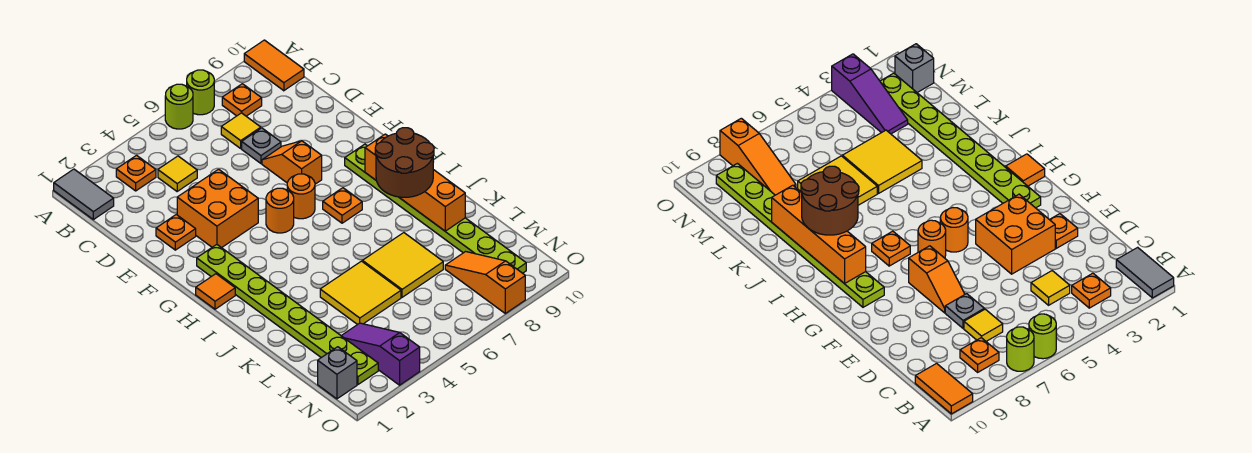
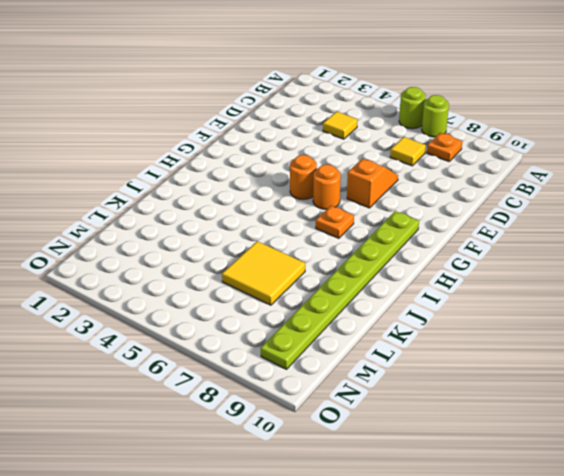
none -> grey 1x2 tile [54,169,114,220]
none -> orange 1x2 tile [244,40,304,91]
none -> orange 1x1 plate [116,155,156,191]

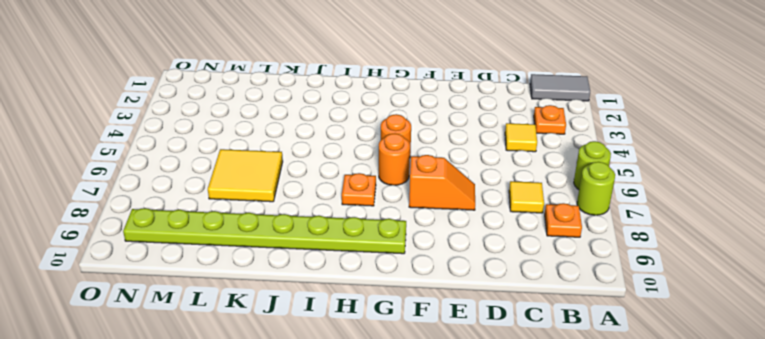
none -> orange 1x2 tile [244,40,304,91]
none -> grey 1x1 plate [242,128,281,163]
none -> orange 1x1 plate [156,215,196,250]

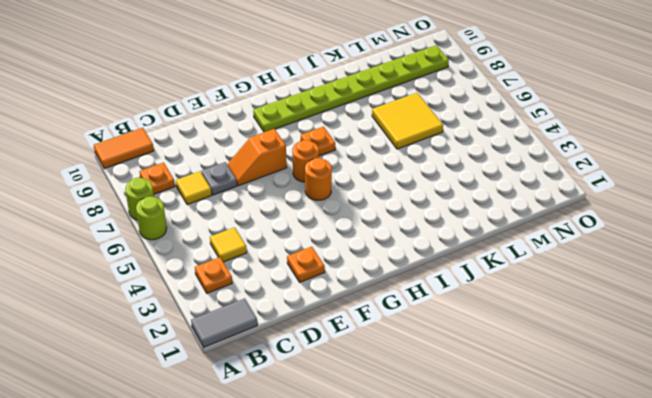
none -> orange 2x2 brick [177,169,258,248]
none -> lime 1x8 plate [197,245,378,384]
none -> orange 1x1 tile [196,274,235,309]

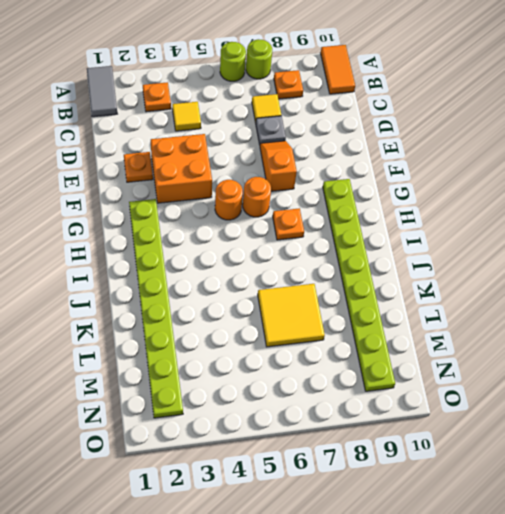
none -> orange 1x1 tile [196,274,235,309]
none -> yellow 2x2 tile [320,261,401,325]
none -> purple 1x3 slope [341,323,420,385]

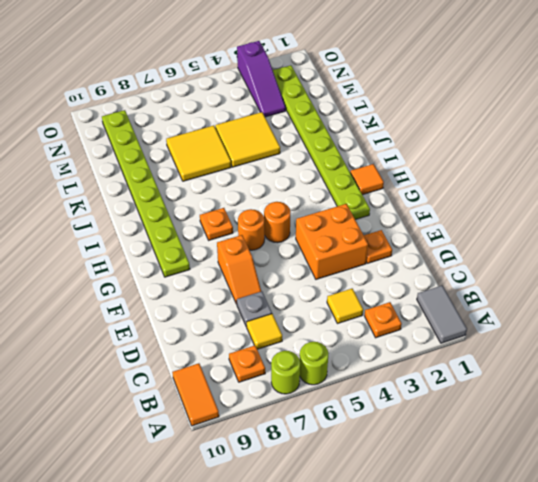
none -> orange 1x3 slope [445,252,525,313]
none -> grey 1x1 brick [318,347,357,399]
none -> orange 1x4 brick [365,134,465,231]

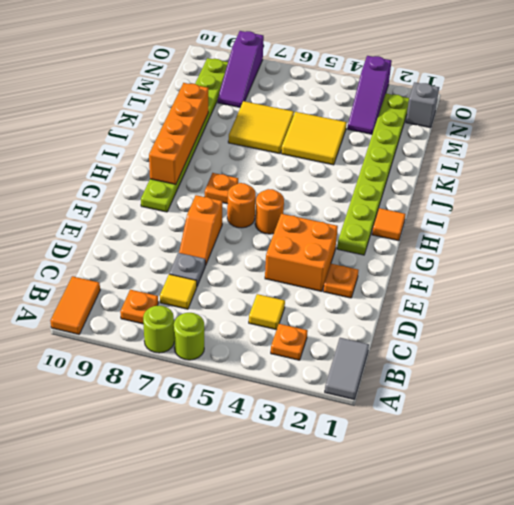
purple 1x3 slope [218,31,264,107] -> orange 1x3 slope [445,252,525,313]
none -> brown 2x2 round brick [375,128,434,197]

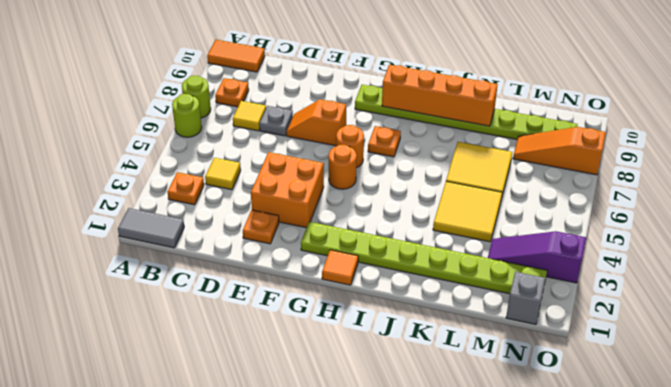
none -> brown 2x2 round brick [375,128,434,197]

